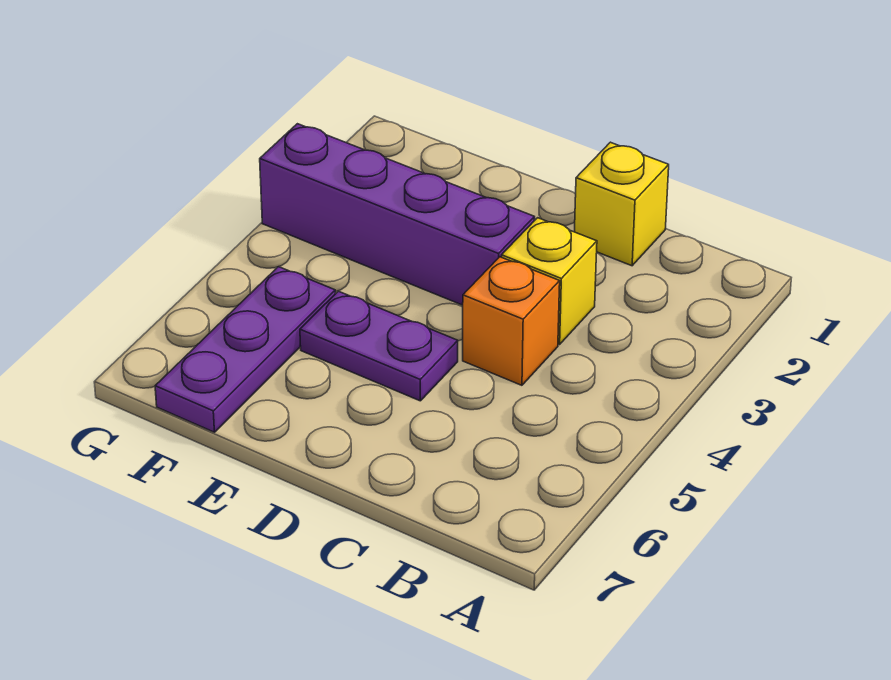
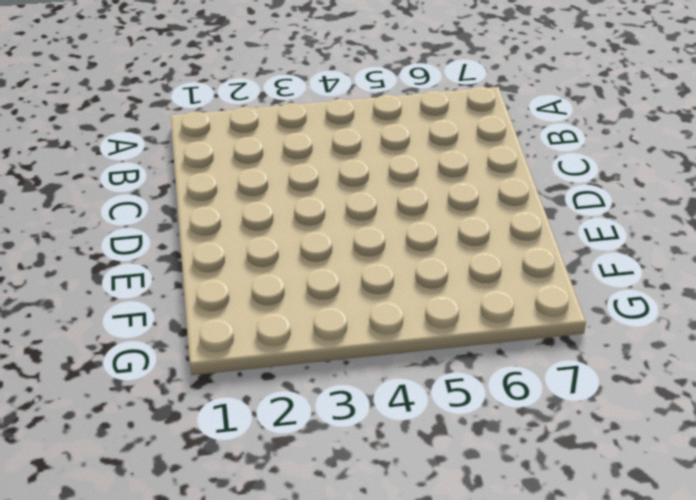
none -> yellow 1x1 brick [574,142,669,266]
none -> yellow 1x1 brick [502,218,597,344]

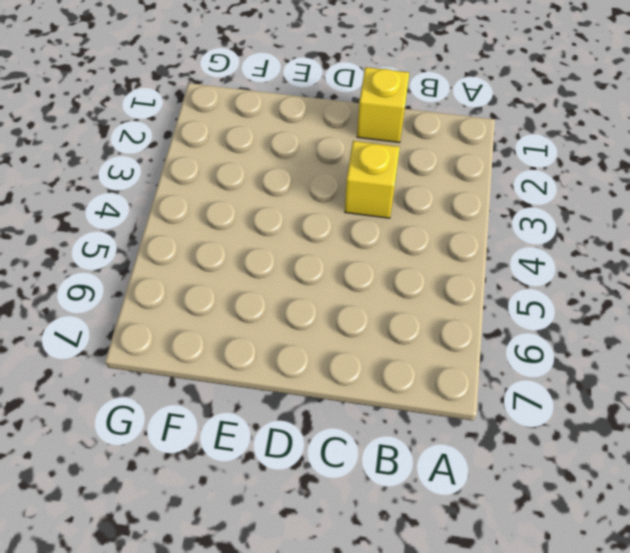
none -> orange 1x1 brick [463,257,560,385]
none -> purple 1x4 brick [260,124,535,305]

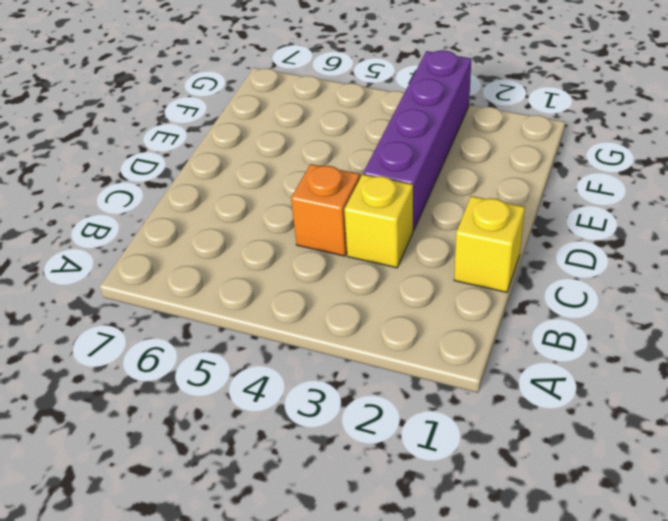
none -> purple 1x2 plate [300,291,458,401]
none -> purple 1x3 plate [155,267,335,432]

